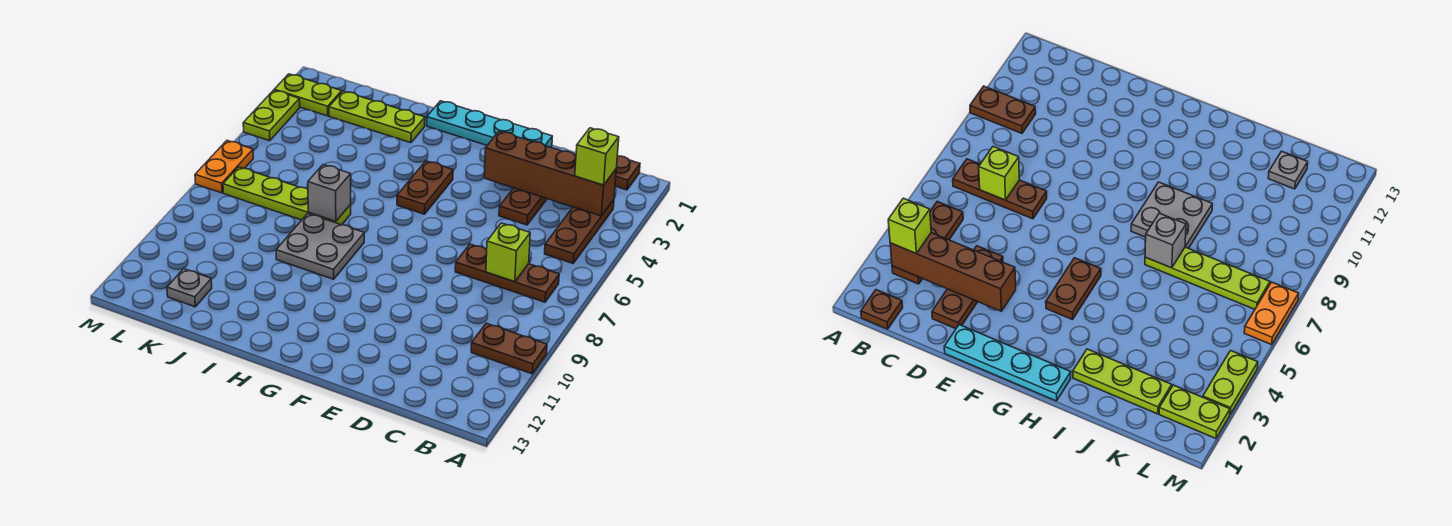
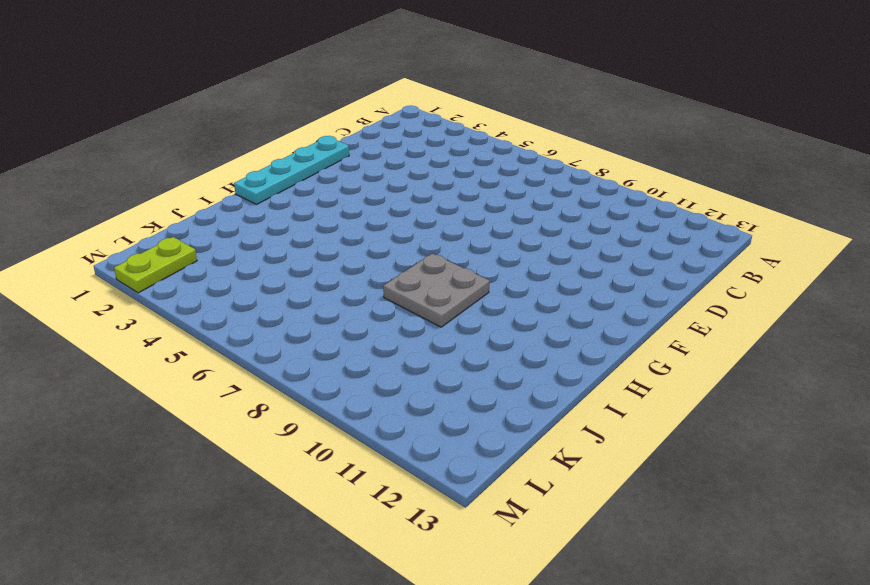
none -> brown 1x2 plate [471,323,547,374]
none -> brown 1x1 plate [615,156,640,190]
none -> brown 1x3 plate [545,200,614,263]

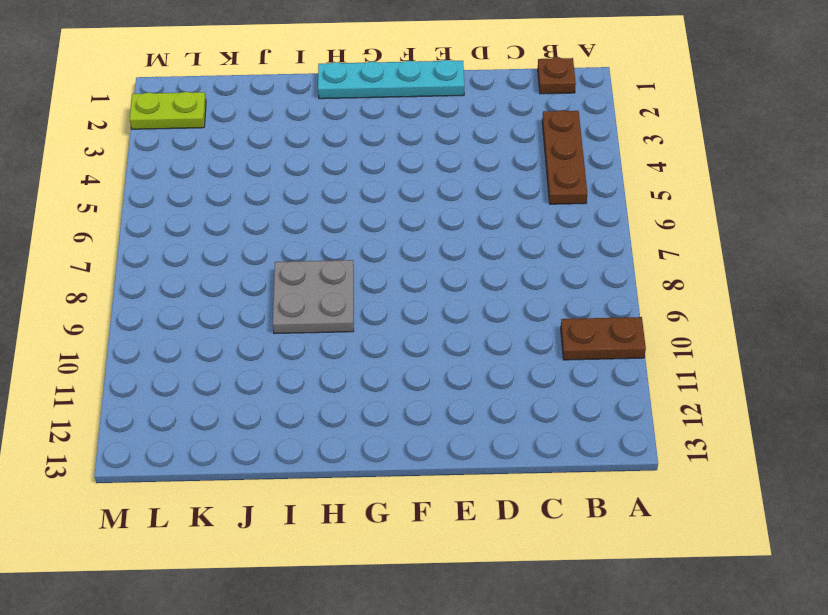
none -> brown 1x3 plate [455,244,559,302]
none -> brown 1x3 plate [499,188,547,225]
none -> brown 1x2 plate [397,161,453,214]

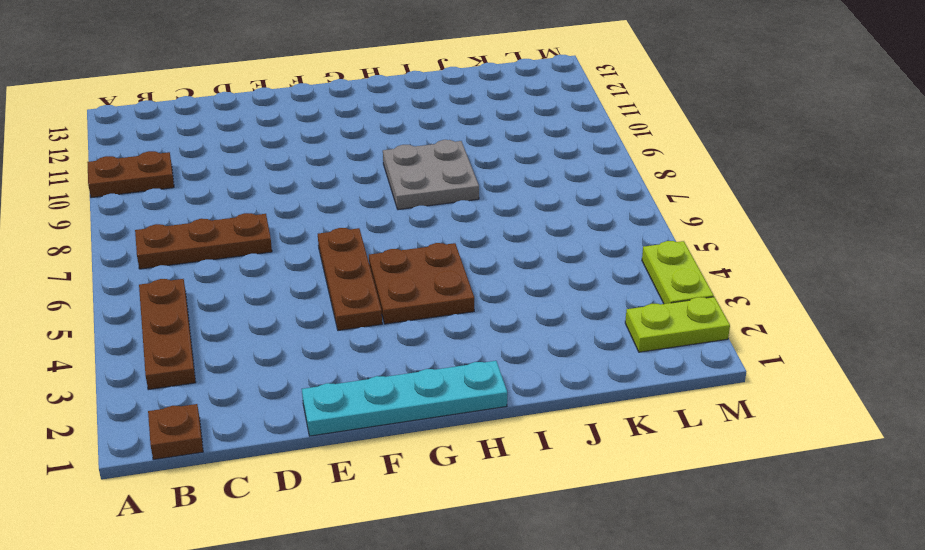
brown 1x3 plate [318,228,382,331] -> brown 1x3 plate moved to [499,188,547,225]
brown 2x2 plate [369,243,474,324] -> brown 1x2 plate [397,161,453,214]
none -> lime 1x3 plate [329,91,425,143]
none -> lime 1x4 plate [223,167,351,225]
none -> grey 1x1 plate [167,269,212,307]

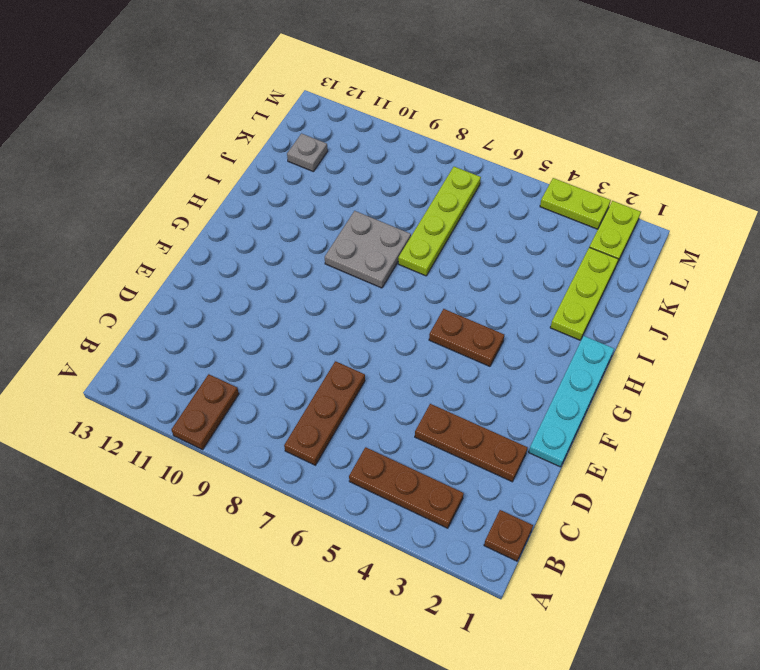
none -> orange 1x2 plate [195,141,253,193]
none -> brown 1x4 brick [484,131,616,216]
none -> lime 1x1 brick [486,223,530,282]

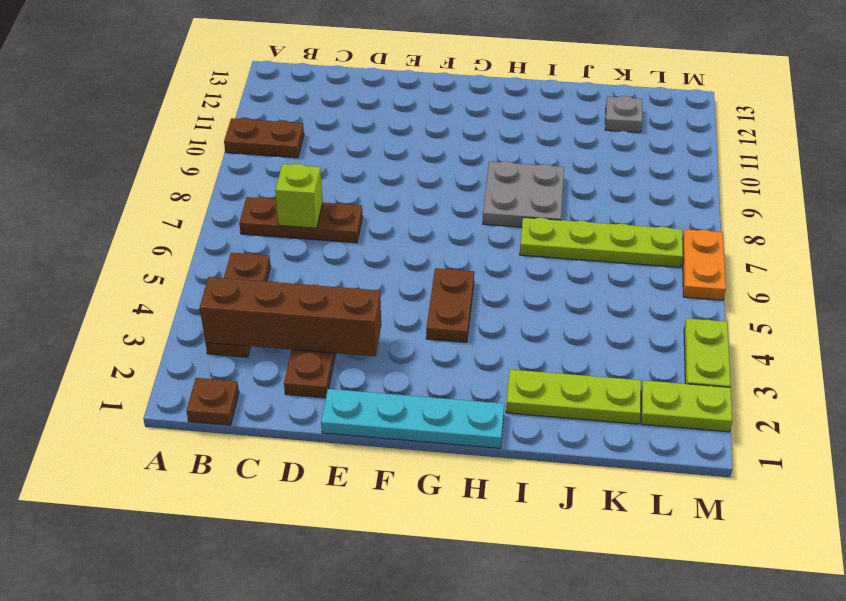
none -> grey 1x1 brick [308,165,351,221]
none -> lime 1x1 brick [575,128,619,185]

